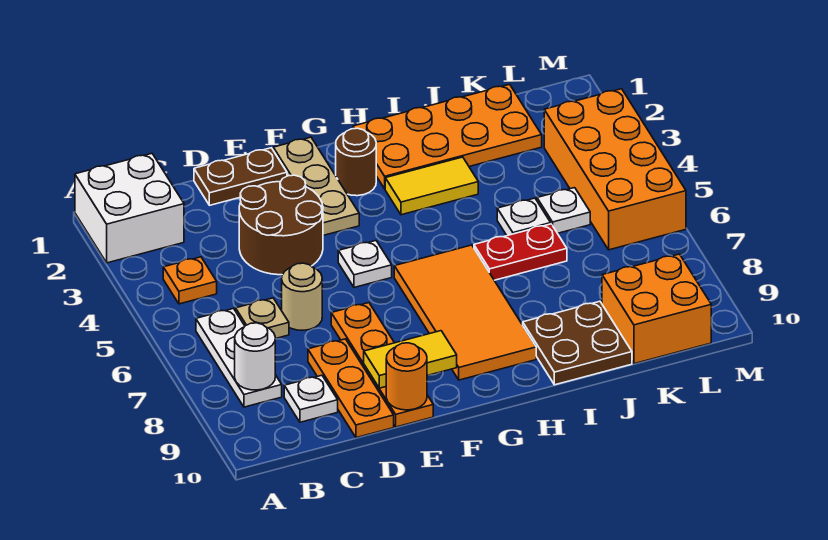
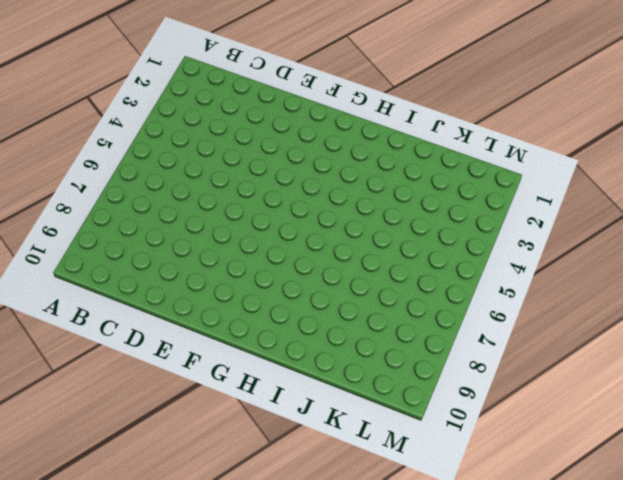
none -> white 2x2 brick [75,154,184,263]
none -> orange 1x1 plate [163,257,217,304]
none -> white 1x3 plate [196,309,282,407]

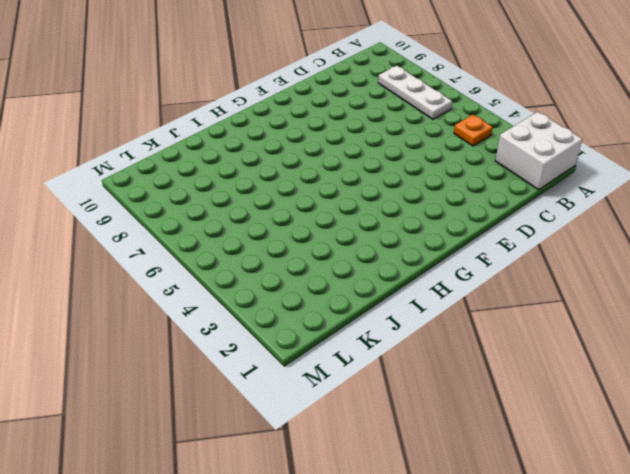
none -> tan 1x1 plate [236,298,289,339]
none -> white 1x1 plate [284,375,338,422]
none -> brown 1x2 plate [194,148,287,205]

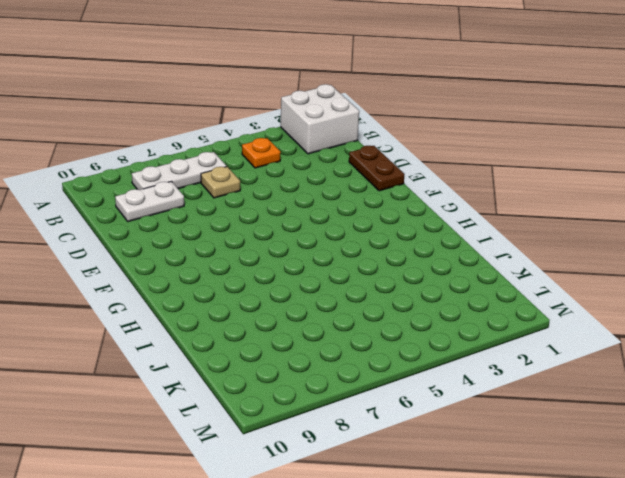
white 1x2 plate [115,181,184,222] -> white 1x1 plate [284,375,338,422]
none -> brown 2x2 round brick [239,175,323,275]
none -> tan 1x1 round brick [282,263,322,330]
none -> orange 1x3 plate [308,339,394,438]

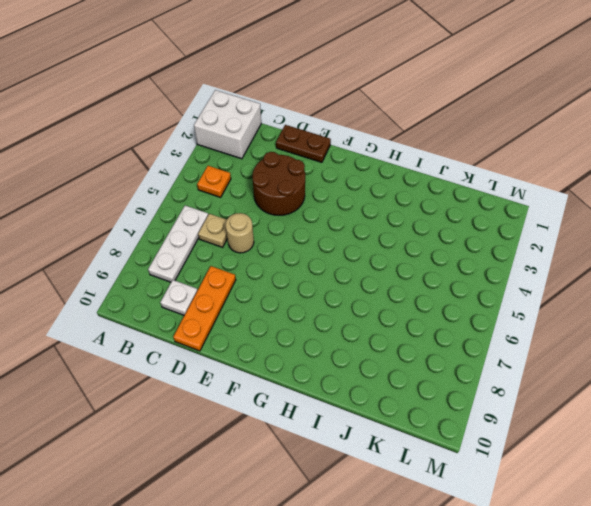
none -> orange 1x4 plate [331,303,433,427]
none -> tan 1x3 plate [273,137,359,235]
none -> white 1x1 plate [338,241,392,287]

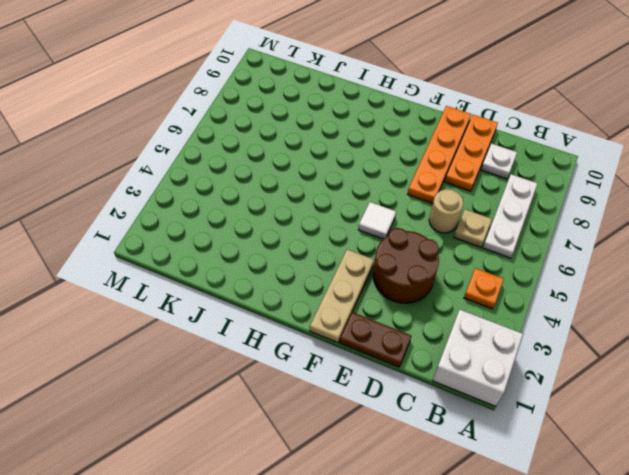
white 1x1 tile [358,202,396,239] -> white 1x1 plate [338,241,392,287]
none -> brown 1x1 round brick [336,128,376,196]
none -> orange 2x4 tile [394,245,536,380]
none -> orange 2x4 plate [353,84,542,189]

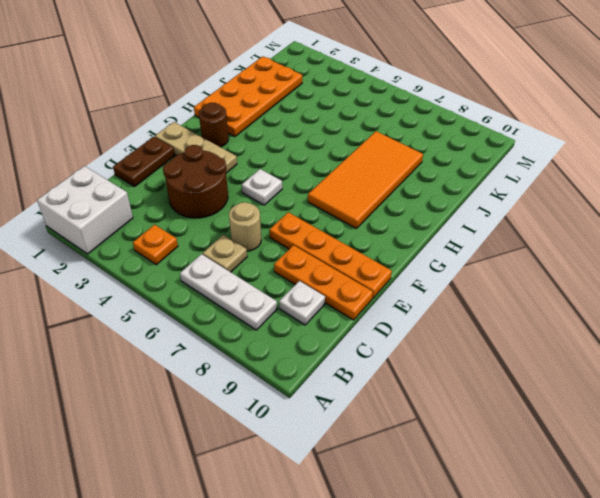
orange 2x4 tile [308,131,423,228] -> orange 2x4 tile turned to [394,245,536,380]
none -> yellow 1x2 tile [385,157,478,215]
none -> red 1x2 plate [474,224,567,280]
none -> brown 2x2 plate [523,301,632,385]

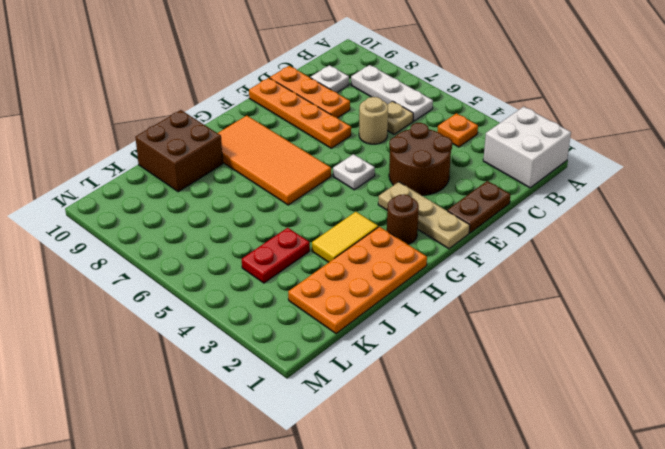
brown 2x2 brick [135,110,223,192] -> brown 2x2 plate [523,301,632,385]
red 1x2 plate [242,228,310,283] -> red 1x2 plate moved to [474,224,567,280]
none -> white 1x1 plate [497,198,551,236]
none -> white 1x1 plate [537,188,590,233]
none -> orange 2x2 brick [602,254,711,364]

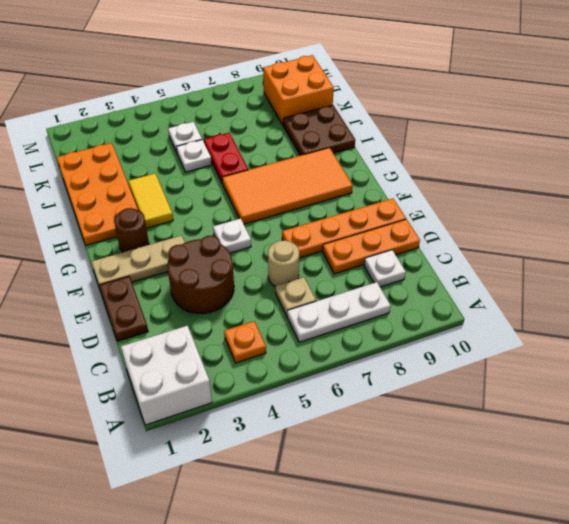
none -> orange 2x4 brick [544,89,686,250]
none -> white 1x1 round brick [235,323,275,390]
none -> yellow 1x2 tile [364,331,457,388]

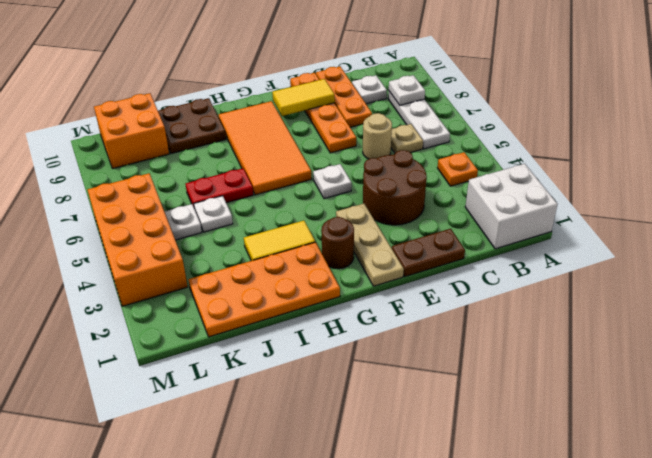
white 1x1 plate [389,75,425,105] -> white 1x1 round brick [235,323,275,390]
none -> orange 1x1 round brick [386,343,427,410]

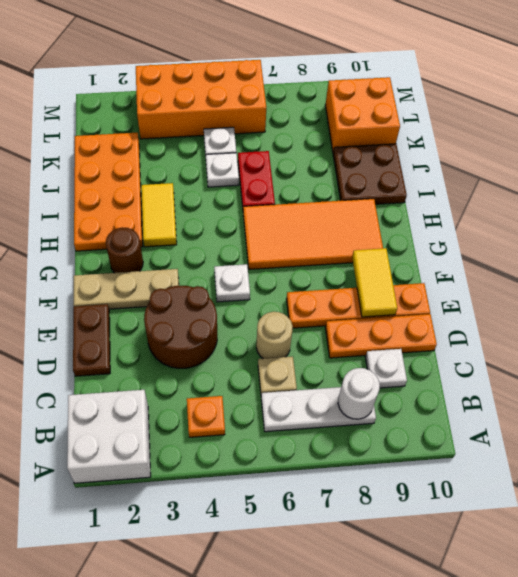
none -> orange 1x1 round brick [386,343,427,410]

